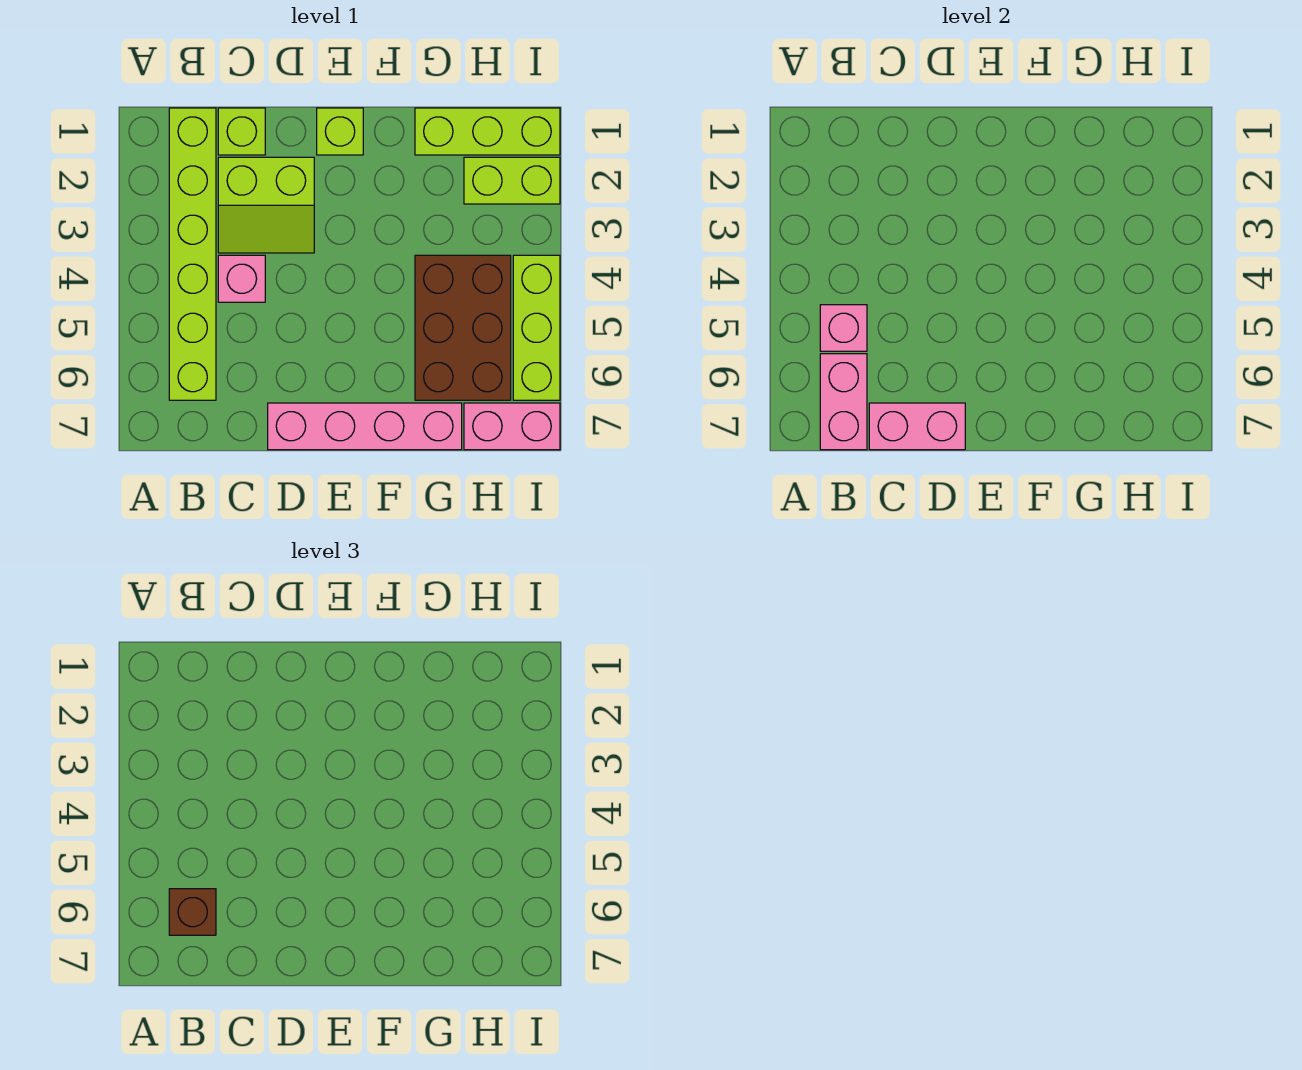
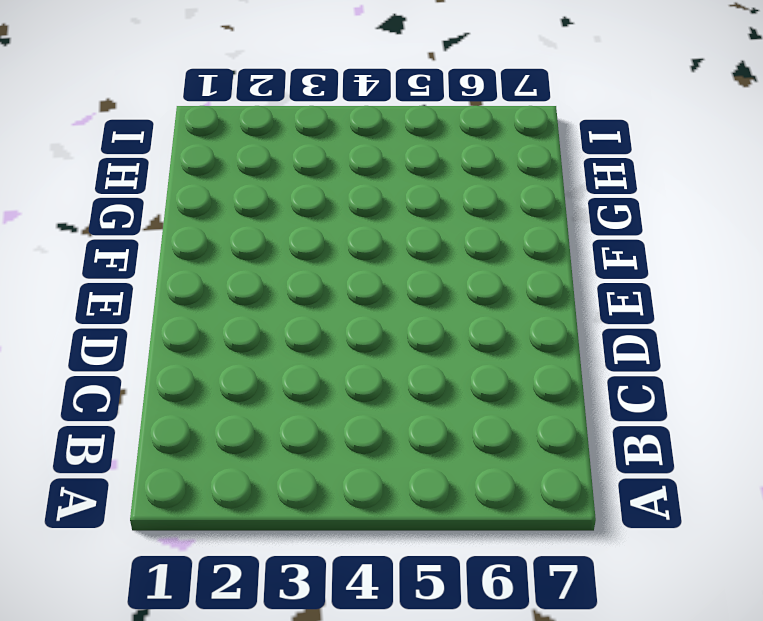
none -> lime 1x6 brick [169,108,216,400]
none -> lime 1x1 brick [218,108,265,155]
none -> lime 2x2 slope [218,157,314,253]

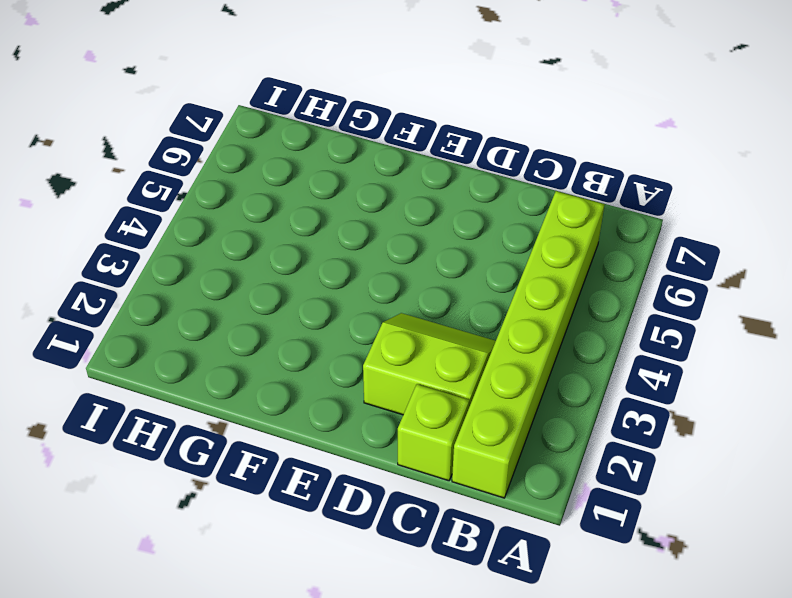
none -> pink 1x1 brick [218,255,265,302]
none -> pink 1x4 brick [268,403,462,450]
none -> lime 1x1 brick [317,108,363,155]

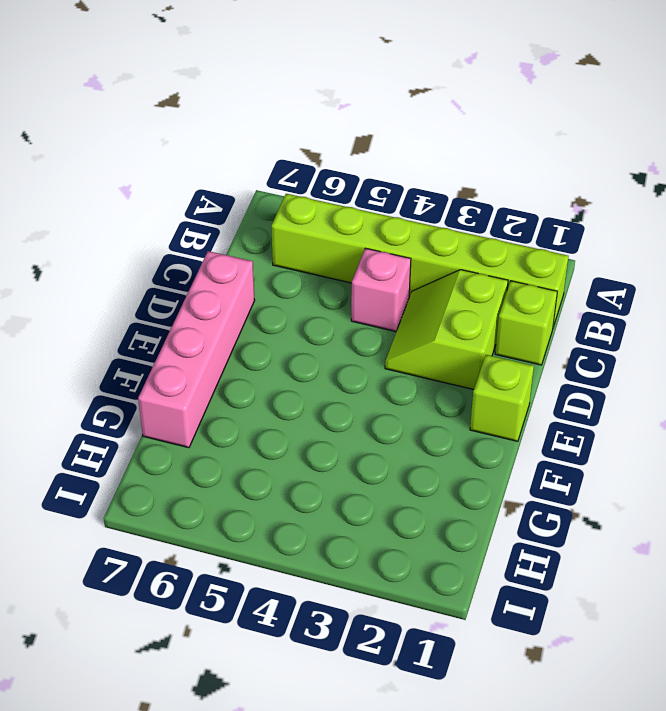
none -> lime 1x3 brick [415,108,560,155]
none -> brown 2x3 brick [415,255,511,400]
none -> lime 1x2 brick [464,157,560,204]

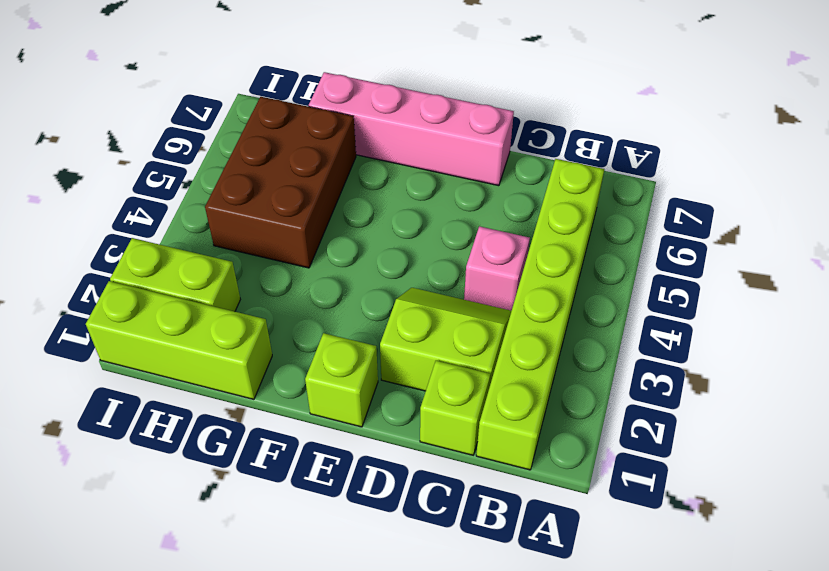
none -> pink 1x2 brick [464,403,560,450]
none -> lime 1x3 brick [513,255,560,400]
none -> pink 1x1 brick [820,305,867,351]

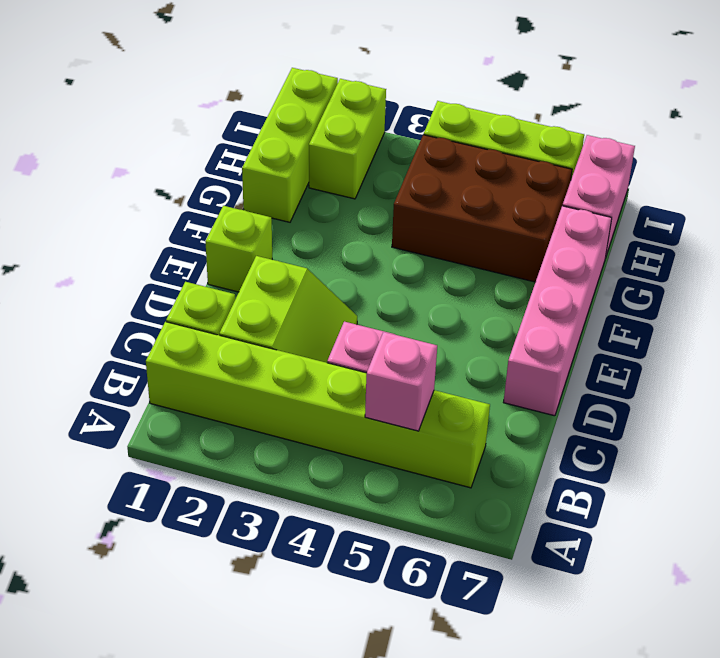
none -> pink 1x2 brick [820,354,867,450]
none -> pink 1x2 brick [869,403,965,450]
none -> brown 1x1 brick [169,889,216,935]

